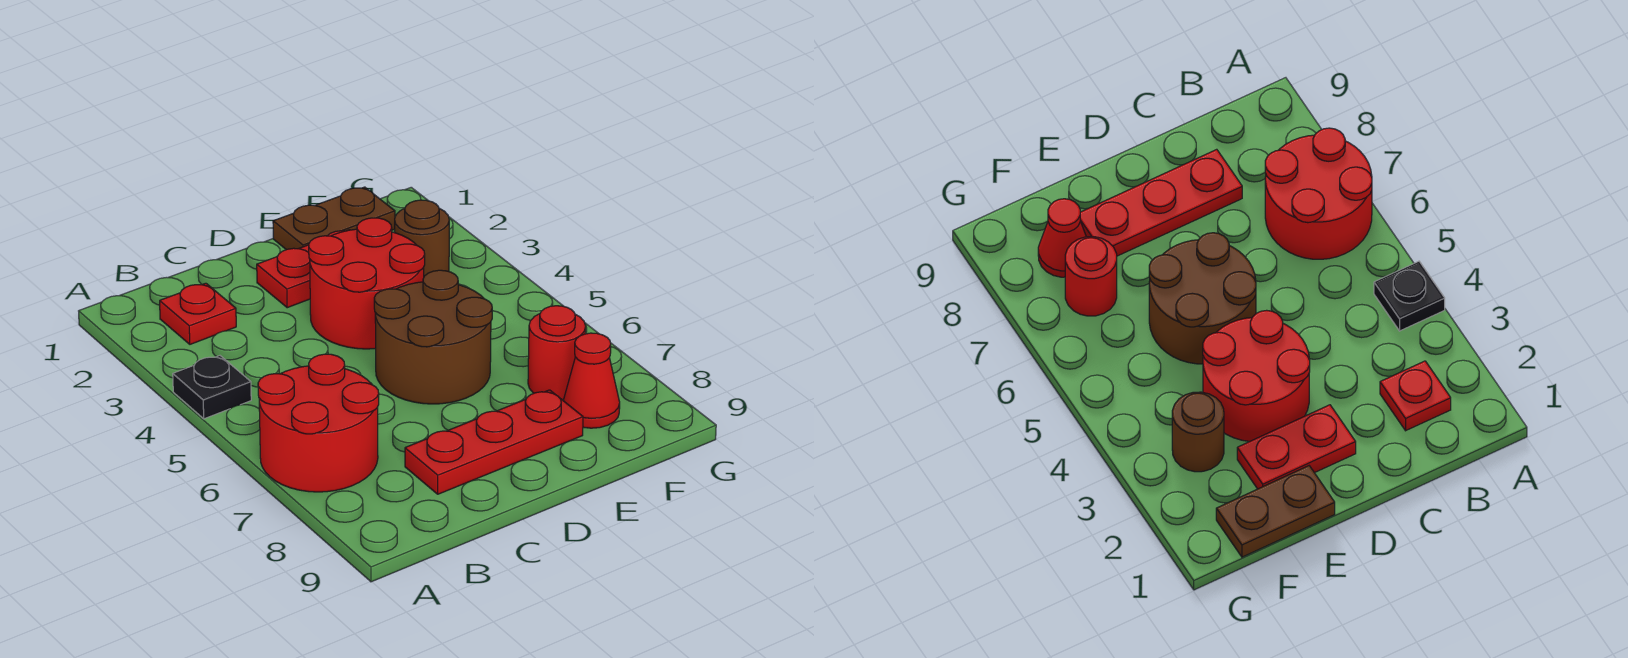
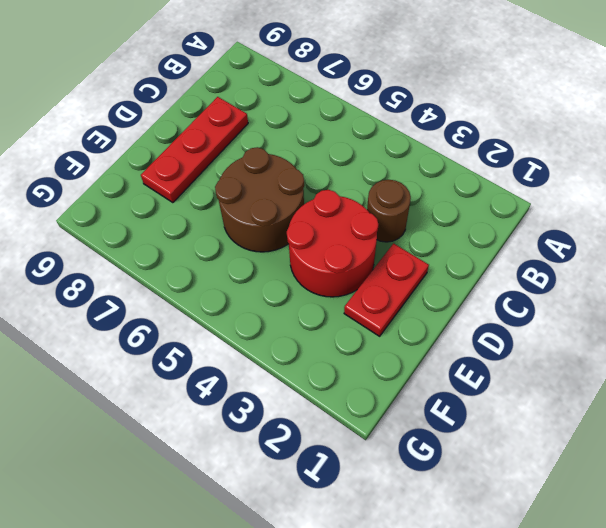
brown 1x1 round brick [367,180,411,242] -> brown 1x1 round brick moved to [395,200,449,276]
none -> black 1x1 plate [173,356,251,419]
none -> red 2x2 round brick [258,354,379,492]

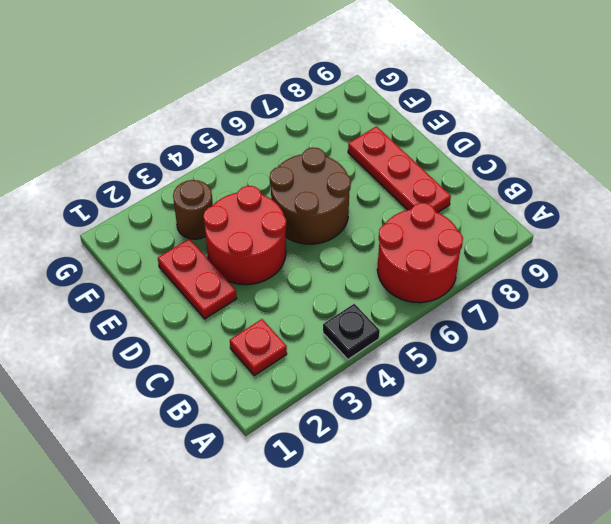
none -> brown 1x2 plate [273,187,395,250]
none -> red 1x1 round brick [528,306,586,400]

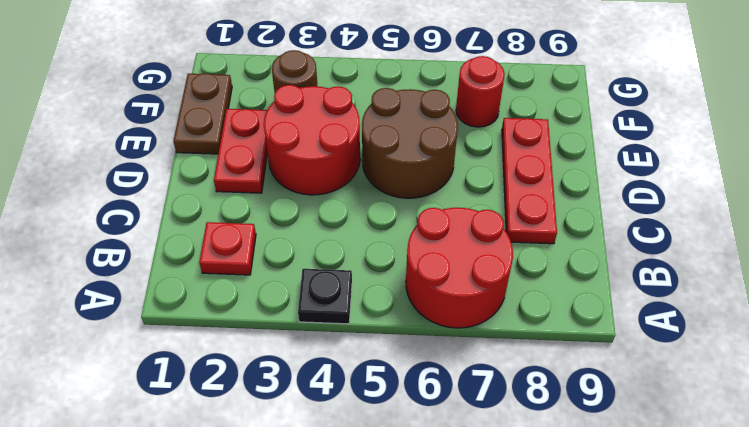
none -> red 1x1 cone [563,333,620,428]

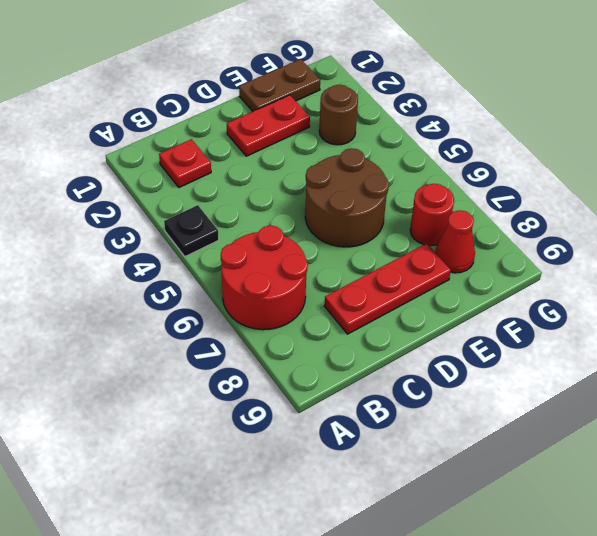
none -> red 2x2 round brick [309,218,425,349]

